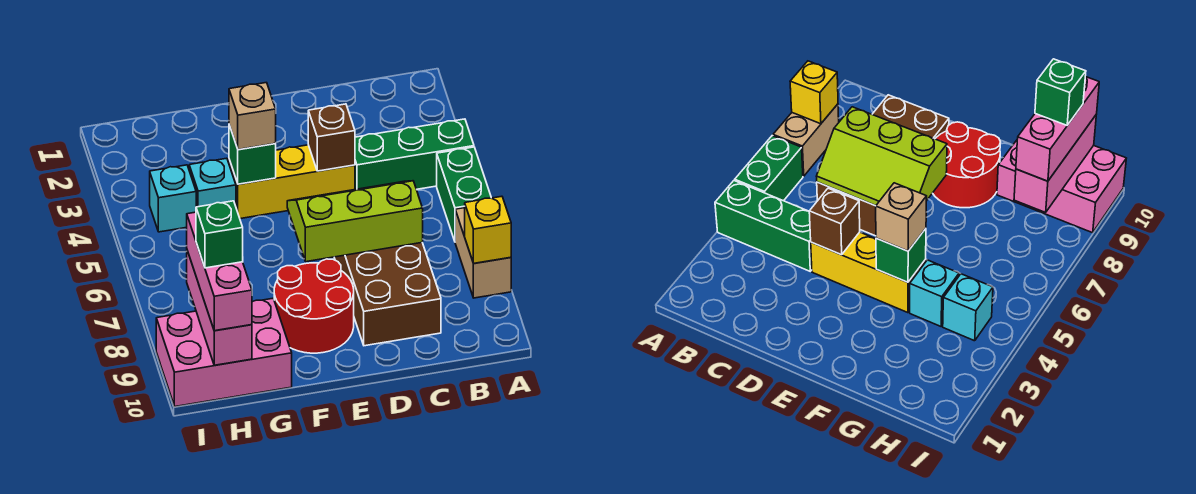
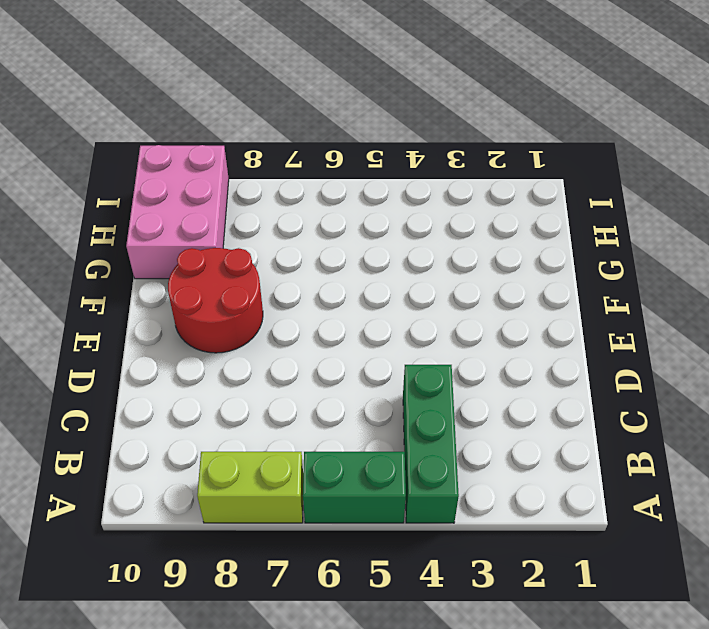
lime 1x2 brick [197,452,303,523] -> tan 1x2 brick [455,208,511,298]
none -> brown 2x4 brick [334,243,441,346]
none -> yellow 1x3 brick [229,145,355,219]
none -> cyan 1x1 brick [189,158,236,207]

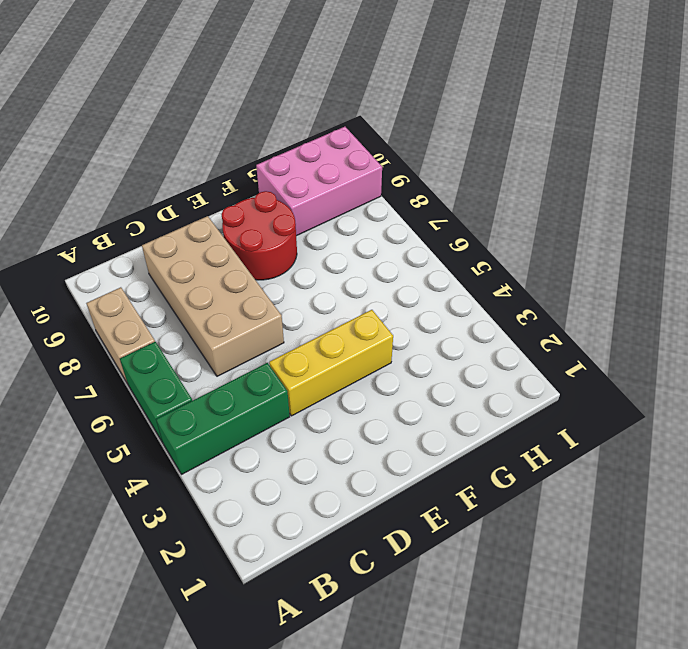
tan 2x4 brick [142,216,284,376] -> brown 2x4 brick [334,243,441,346]
none -> cyan 1x1 brick [189,158,236,207]
none -> cyan 1x1 brick [150,165,196,232]
none -> yellow 1x1 brick [465,196,511,264]

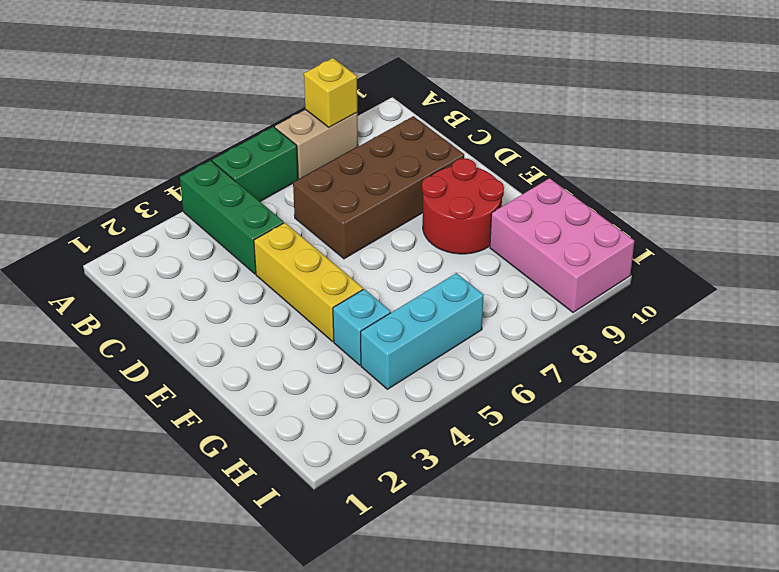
cyan 1x3 brick [361,273,483,389] -> cyan 1x1 brick [150,165,196,232]
none -> lime 2x3 slope [287,181,423,262]
none -> brown 1x1 brick [308,104,355,171]
none -> green 1x1 brick [229,125,276,184]

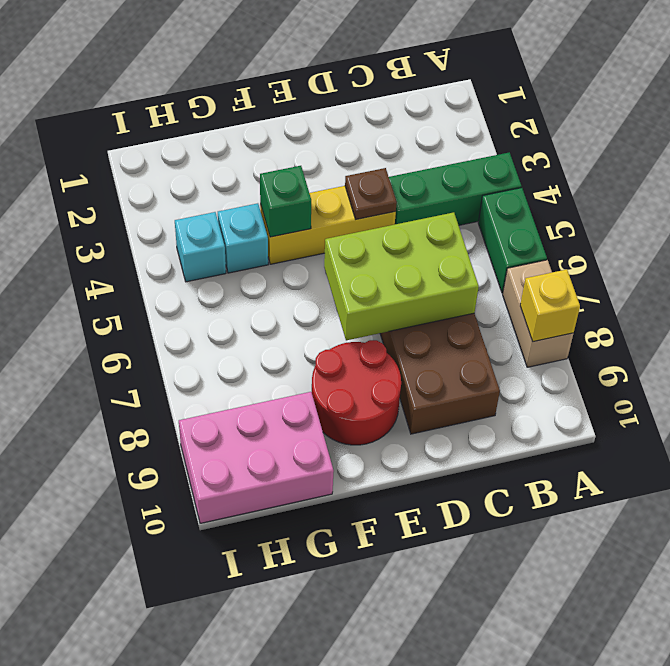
lime 2x3 brick [324,212,479,340] -> lime 2x3 slope [287,181,423,262]
brown 1x1 plate [345,168,397,219] -> brown 1x1 brick [308,104,355,171]
none -> pink 1x3 brick [187,251,252,365]
none -> tan 1x1 brick [229,83,276,150]
none -> pink 1x3 brick [187,212,252,331]

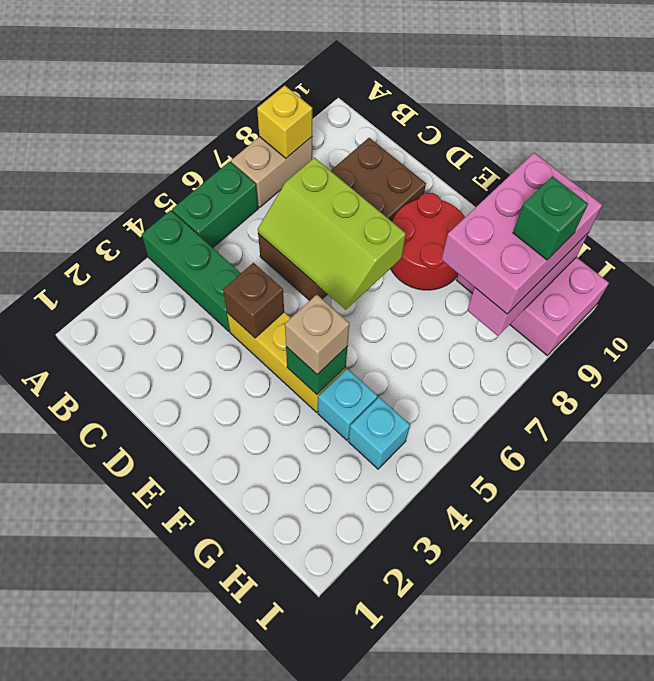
pink 2x3 brick [441,153,602,314] -> pink 1x3 brick [187,212,252,331]

